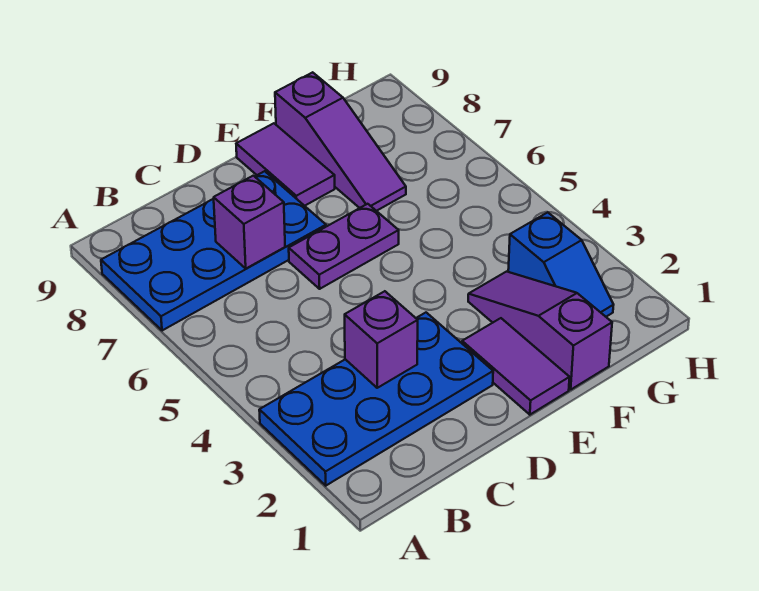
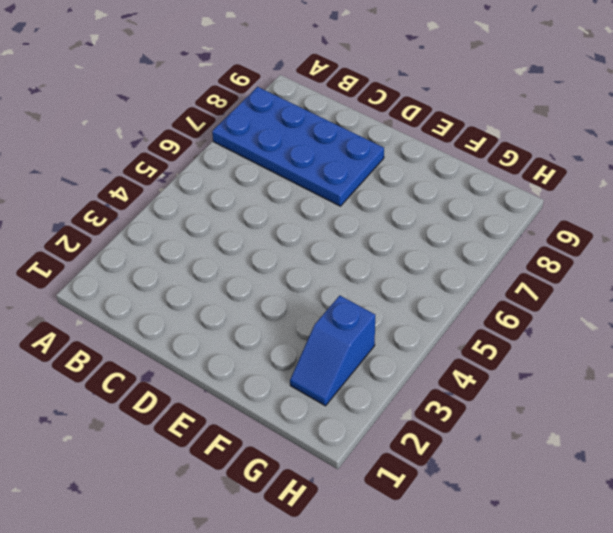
none -> blue 2x4 plate [259,313,493,486]
none -> purple 1x2 plate [289,204,399,289]

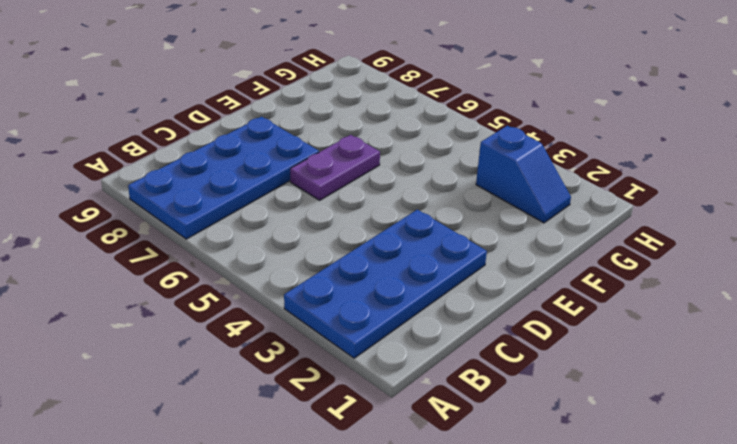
none -> purple 1x2 tile [462,318,570,415]
none -> purple 1x2 tile [236,123,335,206]

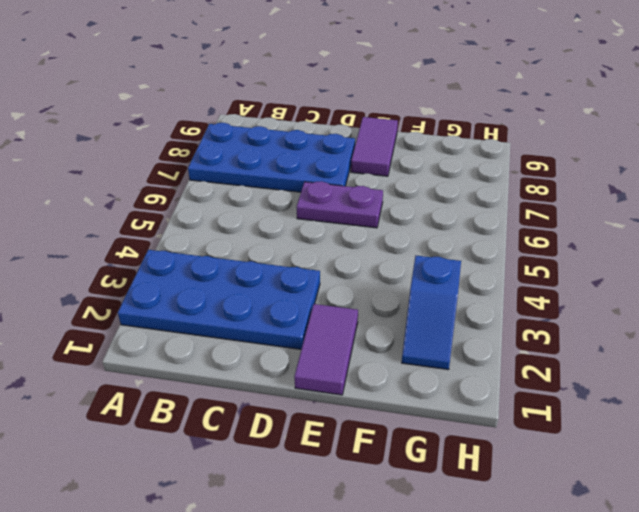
none -> purple 1x3 slope [468,272,612,390]
none -> purple 1x3 slope [275,72,406,211]

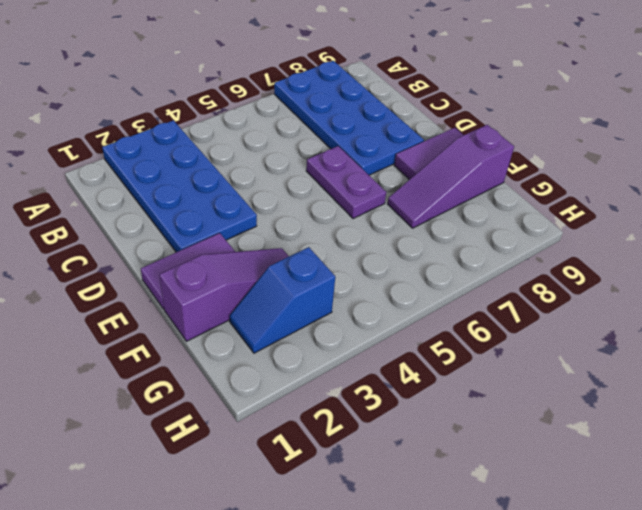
none -> purple 1x1 brick [345,291,418,388]
none -> purple 1x1 brick [214,176,285,268]

